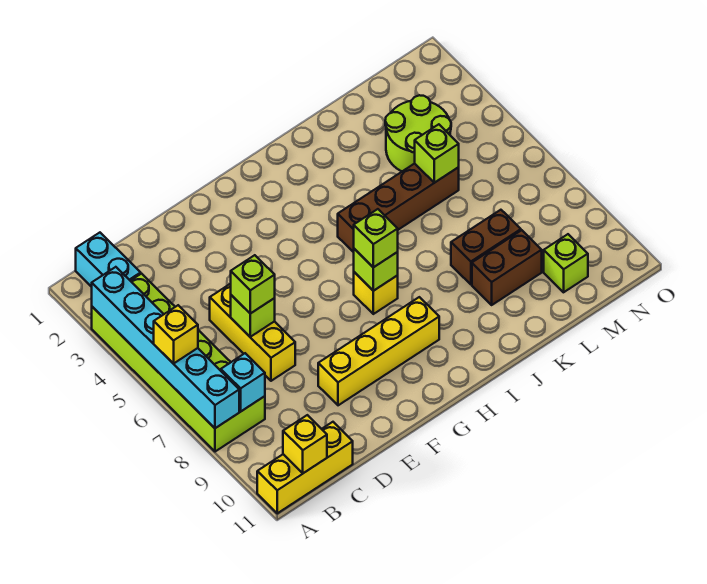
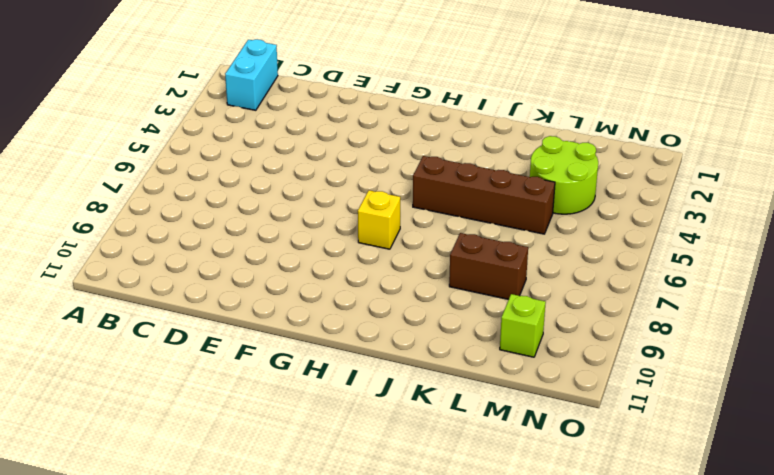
none -> lime 2x6 brick [92,274,265,452]
none -> yellow 1x3 brick [257,422,353,513]
none -> yellow 1x3 brick [210,284,295,381]

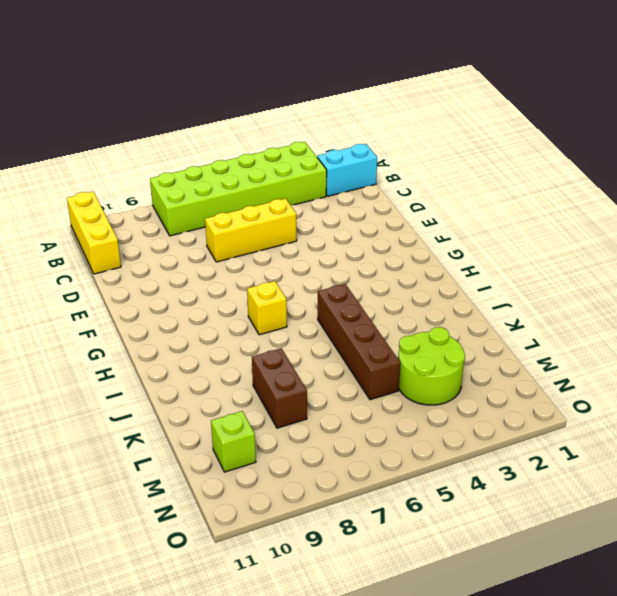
none -> yellow 1x4 brick [318,297,439,405]
none -> brown 1x2 brick [472,230,542,305]
none -> cyan 1x6 brick [92,267,239,428]

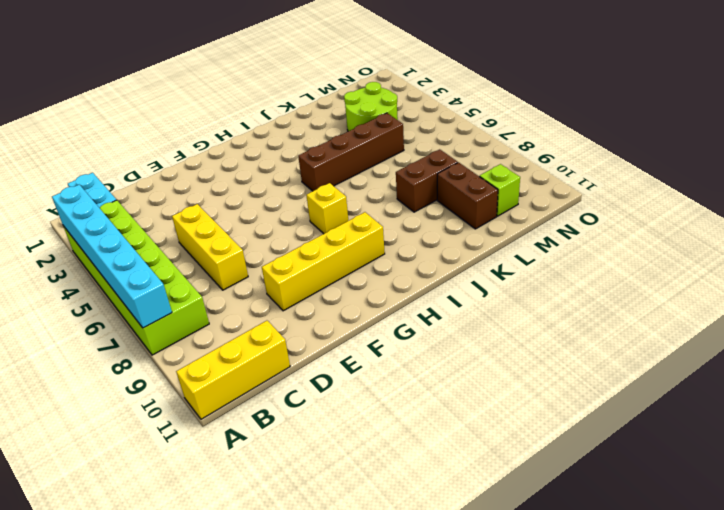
brown 1x2 brick [437,162,498,229] -> brown 1x2 brick turned to [472,230,542,305]
none -> cyan 1x1 brick [221,353,265,412]
none -> yellow 1x1 brick [283,415,327,473]
none -> lime 1x1 brick [231,295,275,337]

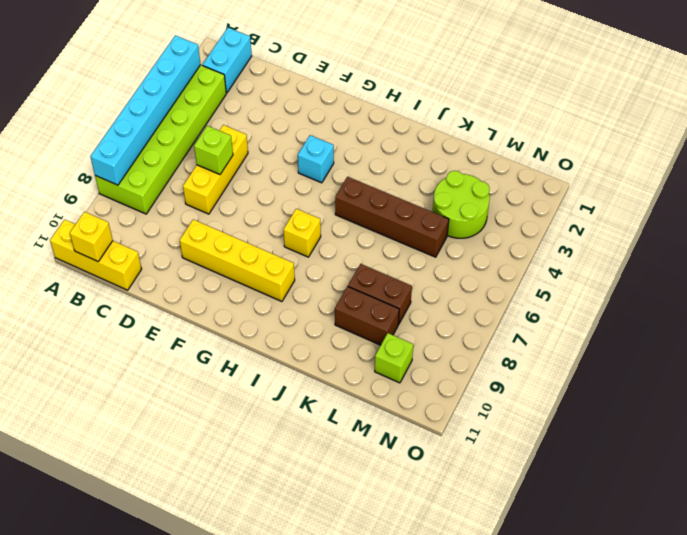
cyan 1x1 brick [298,135,334,183] -> cyan 1x1 brick moved to [221,353,265,412]
none -> lime 1x1 brick [354,249,398,291]
none -> lime 1x1 brick [415,124,459,183]
none -> yellow 1x1 brick [154,305,198,364]

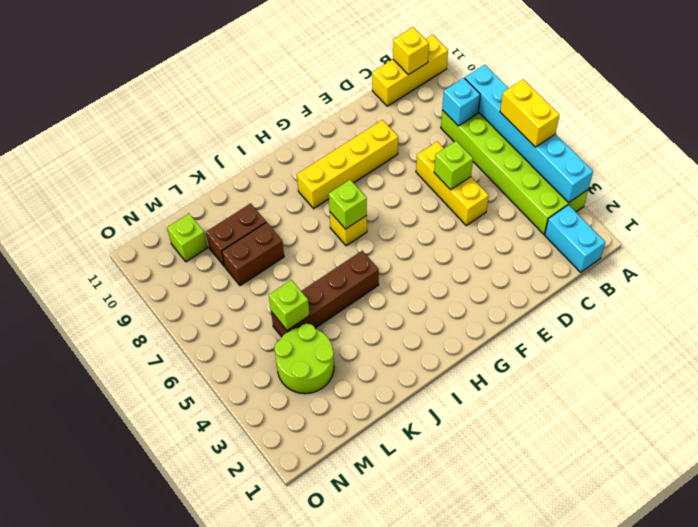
yellow 1x2 brick [500,79,560,147] -> yellow 1x1 brick [154,305,198,364]
none -> lime 1x1 brick [231,255,275,314]
none -> lime 1x1 brick [354,209,398,267]

